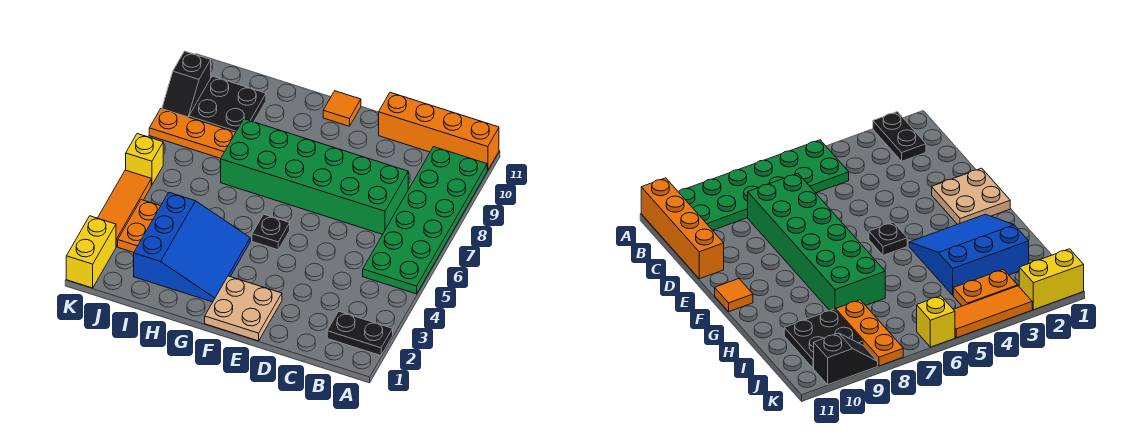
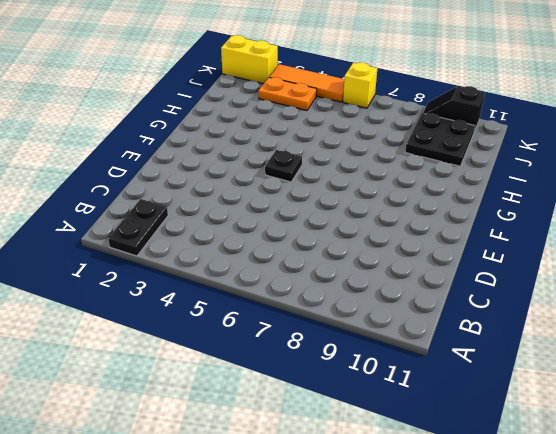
none -> green 2x6 plate [363,147,487,294]
none -> orange 1x4 brick [379,92,499,170]
none -> green 2x6 brick [221,119,408,234]

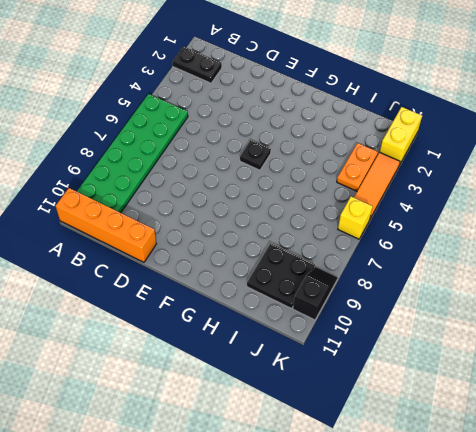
none -> green 2x6 brick [221,119,408,234]
none -> tan 2x2 plate [205,276,282,341]
none -> orange 1x1 tile [323,91,361,126]

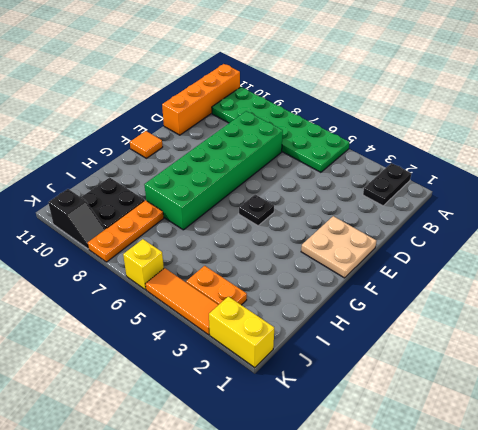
none -> blue 3x3 slope [134,193,250,302]

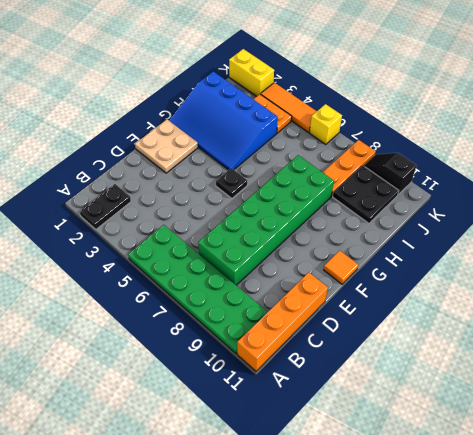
blue 3x4 slope [169,71,278,170] -> blue 3x3 slope [134,193,250,302]

